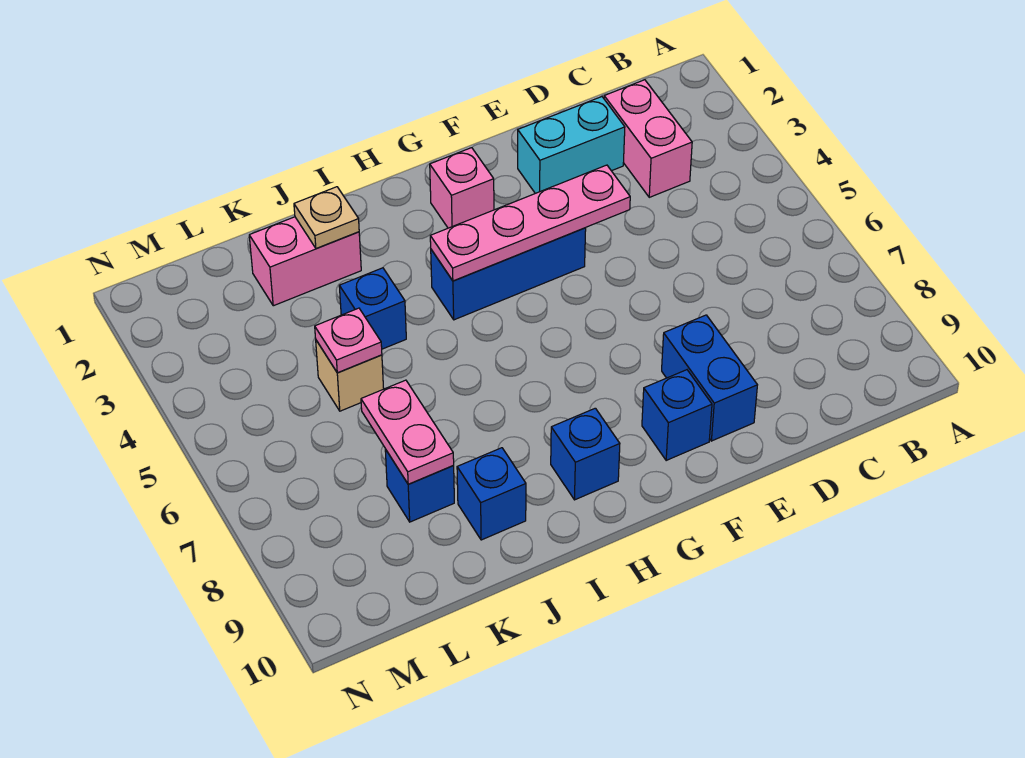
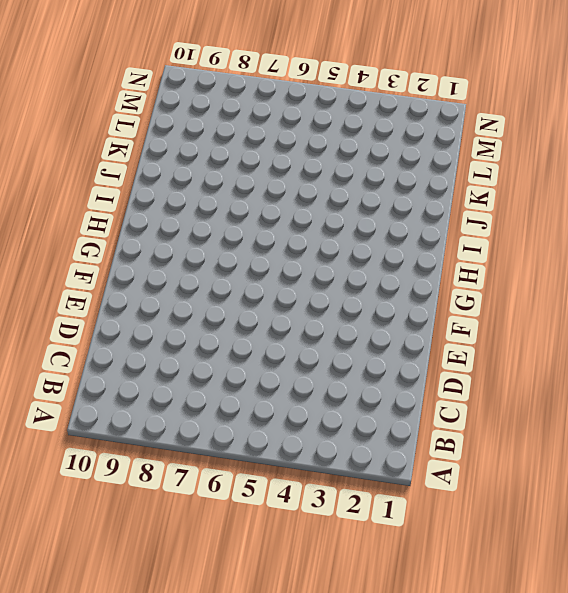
none -> pink 1x2 brick [604,80,692,197]
none -> cyan 1x2 brick [518,97,625,193]
none -> blue 1x2 brick [662,315,757,441]

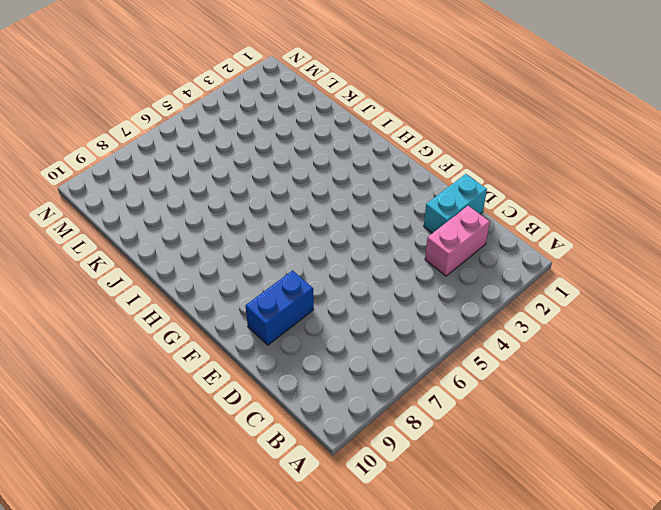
cyan 1x2 brick [424,174,487,233] -> cyan 1x2 brick turned to [518,97,625,193]
none -> blue 1x3 brick [431,228,586,320]
none -> blue 1x1 brick [642,370,712,460]
none -> pink 1x1 brick [430,148,494,228]

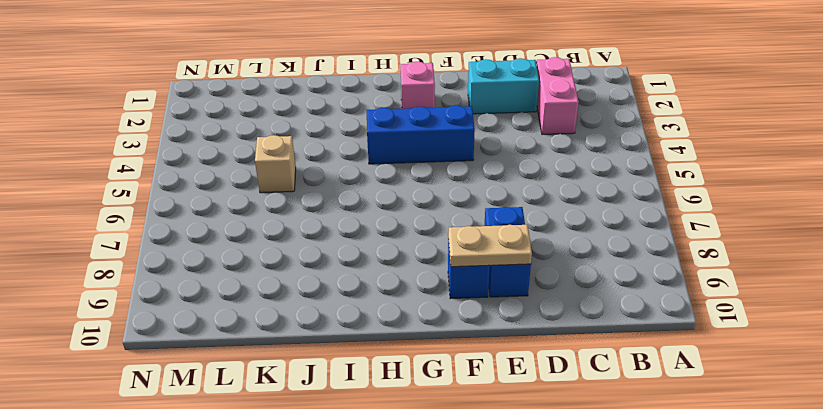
tan 1x2 plate [448,225,532,267] -> none
none -> blue 1x1 brick [551,408,620,500]
none -> pink 1x2 brick [249,217,361,306]
none -> blue 1x1 brick [339,268,406,349]

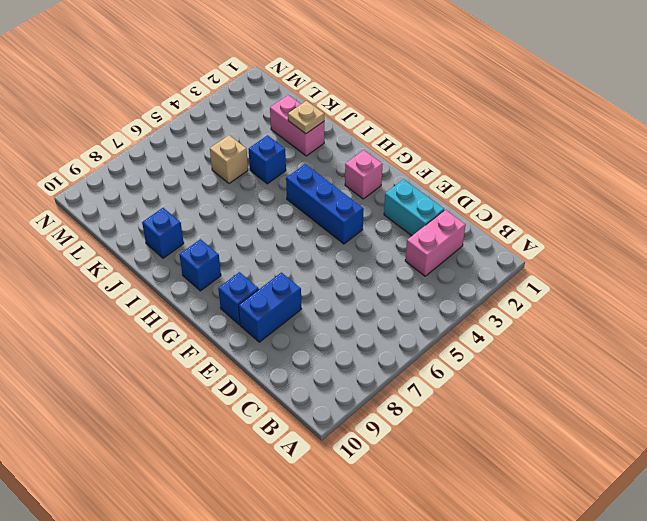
none -> blue 1x1 brick [385,449,454,522]
none -> pink 1x4 plate [430,165,630,281]
none -> pink 1x1 plate [315,308,382,373]

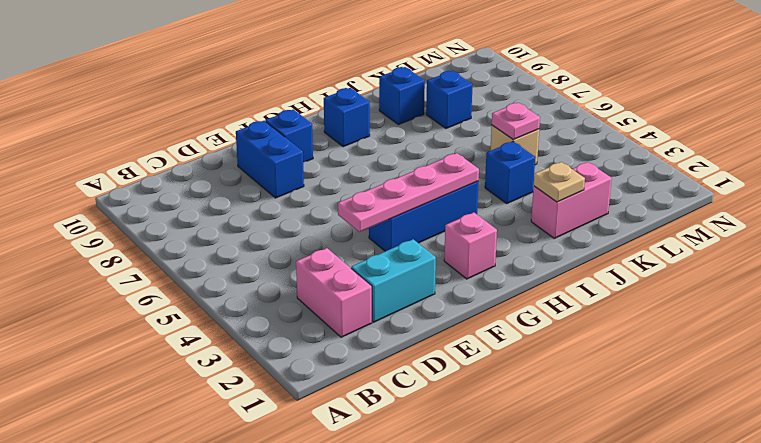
none -> pink 1x2 plate [361,380,454,484]

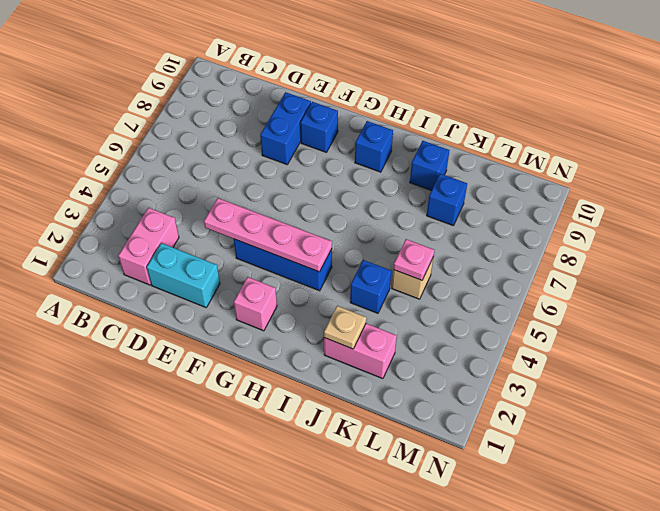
none -> pink 1x2 plate [361,380,454,484]

